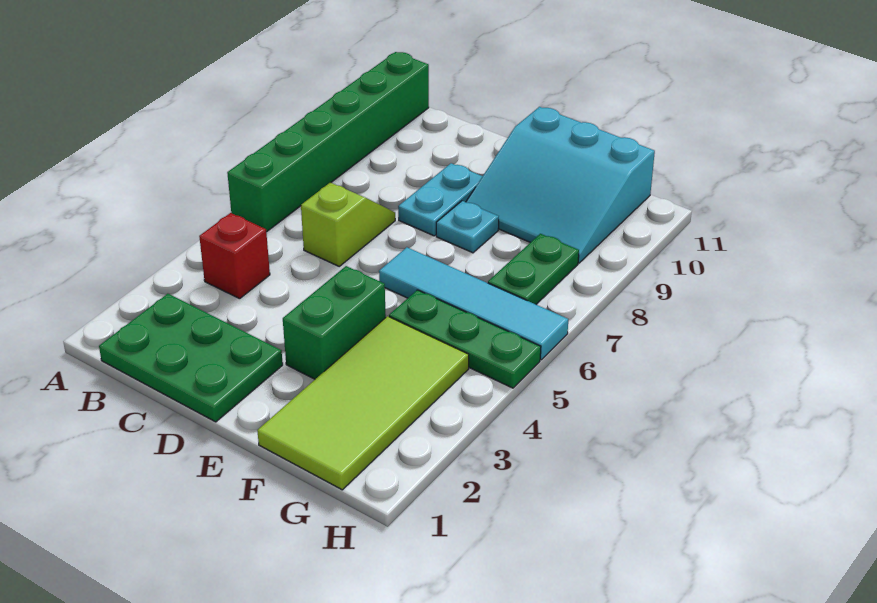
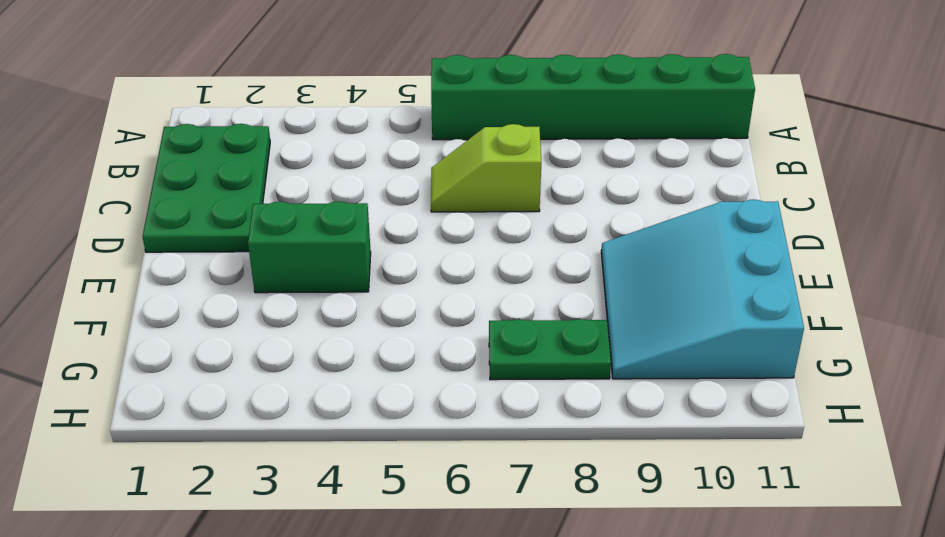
lime 1x2 slope [431,124,541,212] -> lime 1x2 slope turned to [301,182,395,266]
none -> red 1x1 brick [199,213,270,299]
none -> cyan 1x2 plate [398,163,482,236]
none -> cyan 1x4 tile [379,247,568,360]

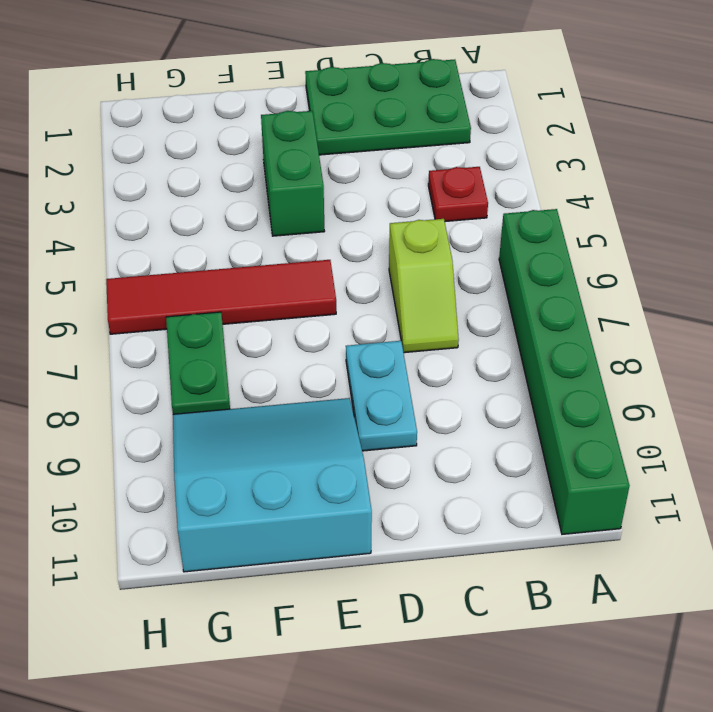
red 1x1 plate [428,167,488,222] -> red 1x1 brick [199,213,270,299]
red 1x4 tile [106,260,336,334] -> cyan 1x4 tile [379,247,568,360]
none -> cyan 1x1 plate [436,201,499,253]
none -> lime 2x4 tile [257,316,469,490]
none -> green 1x3 plate [389,290,541,388]

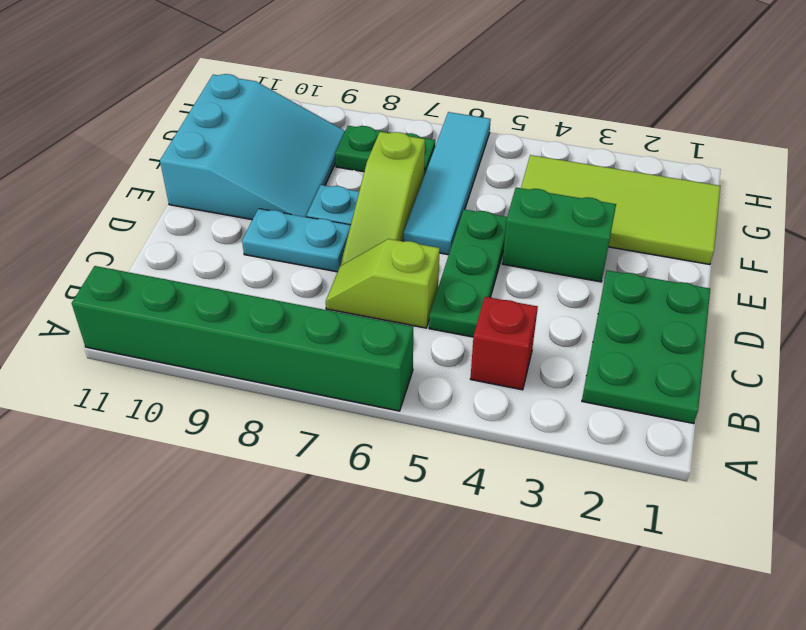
green 1x3 plate [429,209,507,337] -> green 1x3 plate moved to [389,290,541,388]
lime 1x3 slope [341,132,425,265] -> none

